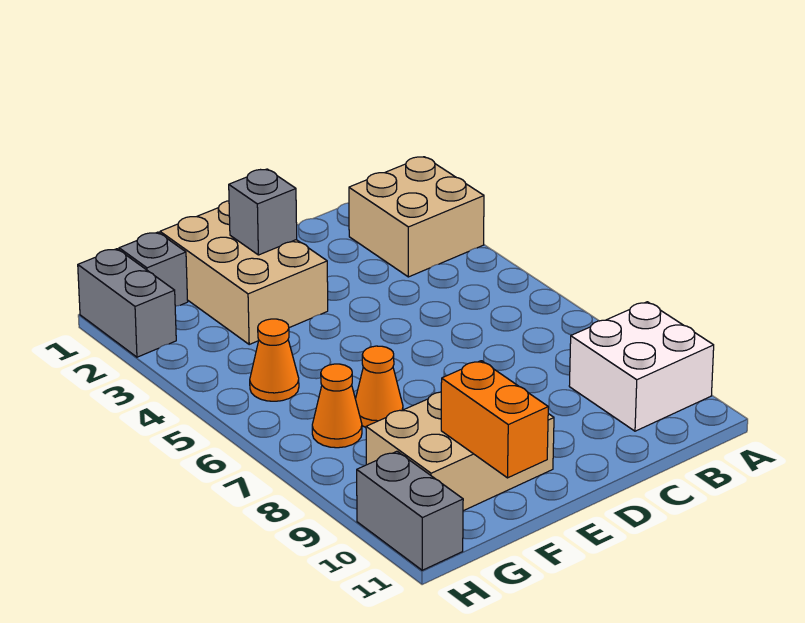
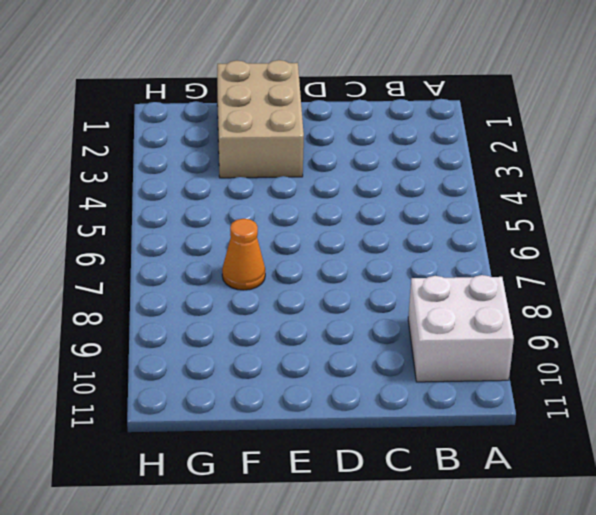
none -> tan 2x2 brick [349,157,484,277]
none -> tan 2x3 brick [366,392,554,511]
none -> grey 1x1 brick [119,232,188,306]

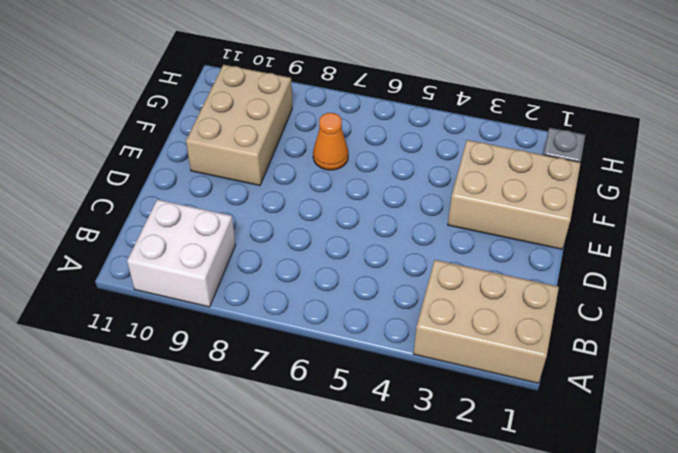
tan 2x3 brick [413,260,559,383] -> tan 2x2 brick [349,157,484,277]
none -> orange 1x1 cone [250,319,299,401]
none -> orange 1x1 cone [312,364,362,448]
none -> grey 1x2 brick [78,249,176,357]

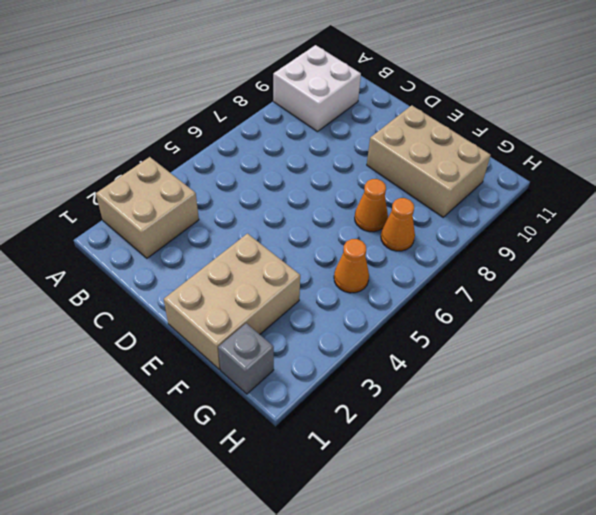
none -> grey 1x2 brick [78,249,176,357]
none -> grey 1x2 brick [357,451,463,570]
none -> grey 1x1 brick [229,169,297,255]

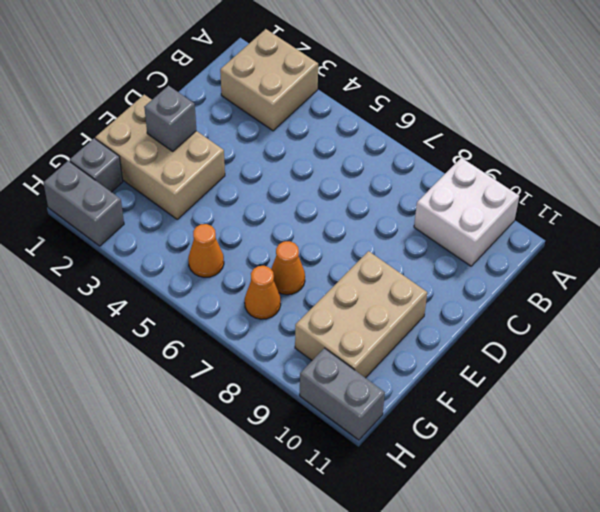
none -> orange 1x2 brick [441,361,548,478]

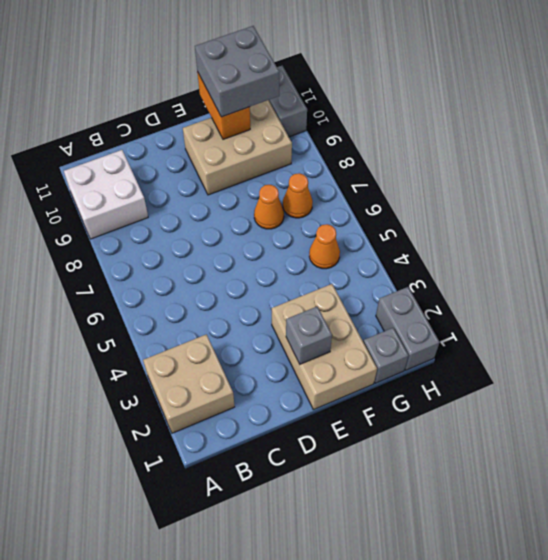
grey 2x2 brick [195,26,279,117] -> none

